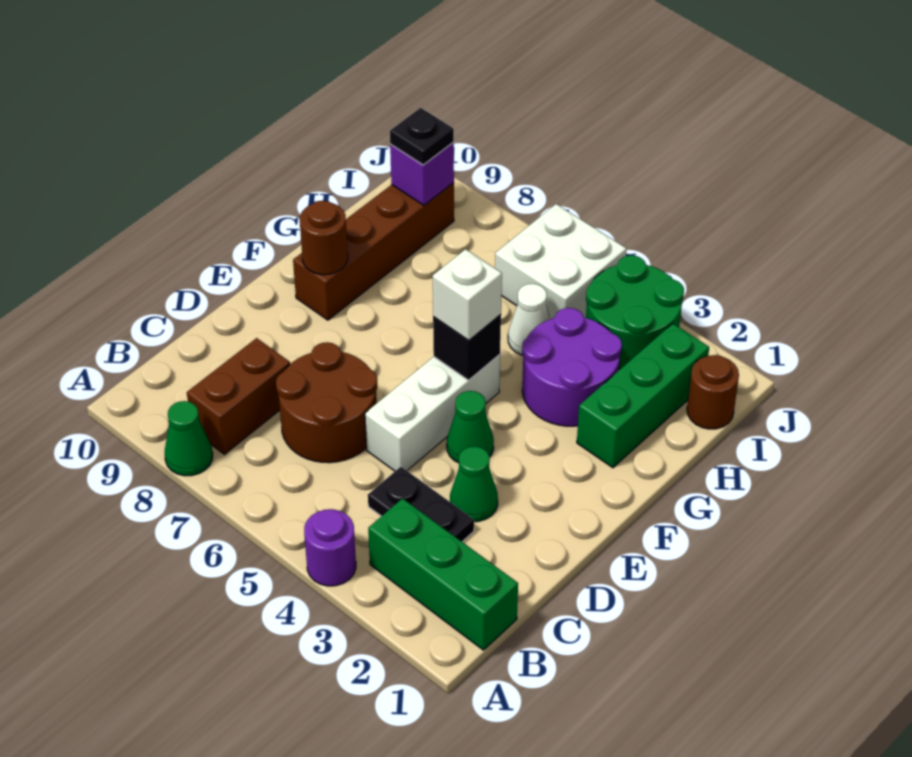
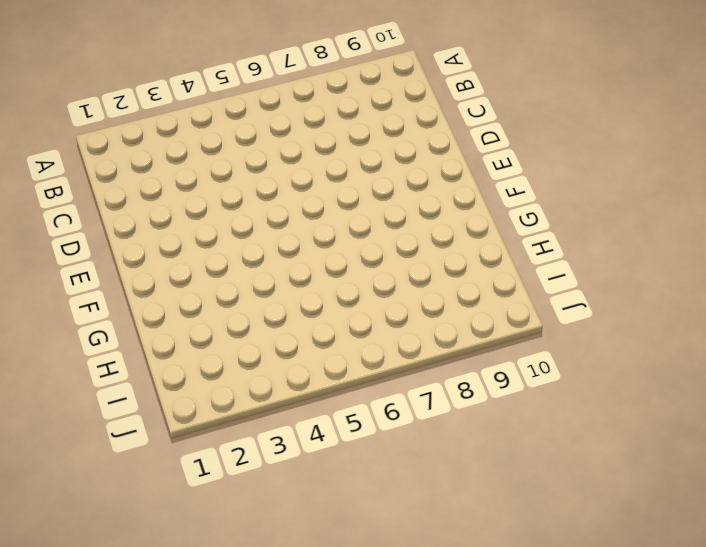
none -> purple 1x1 round brick [304,509,356,586]
none -> green 1x1 cone [165,401,213,476]
none -> green 1x3 brick [368,499,518,650]

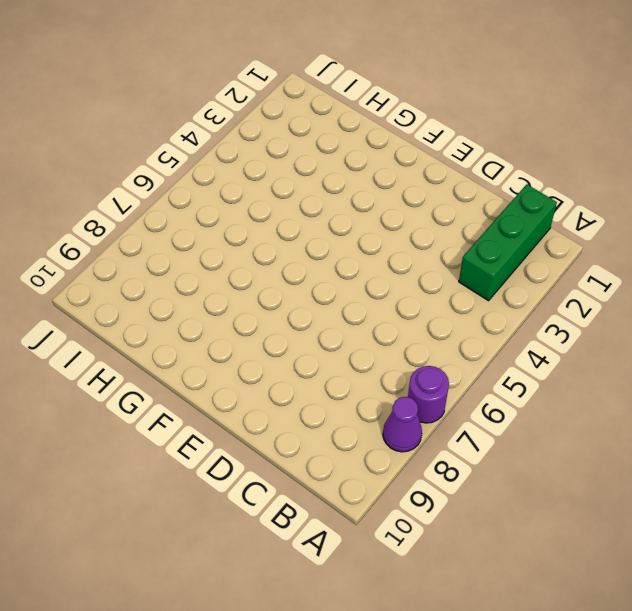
purple 1x1 round brick [408,366,449,423] -> purple 1x1 round brick moved to [304,509,356,586]
purple 1x1 cone [383,397,422,452] -> green 1x1 cone [165,401,213,476]
none -> brown 1x2 brick [187,338,290,454]
none -> black 1x2 plate [368,467,474,542]
none -> brown 2x2 round brick [276,342,377,463]

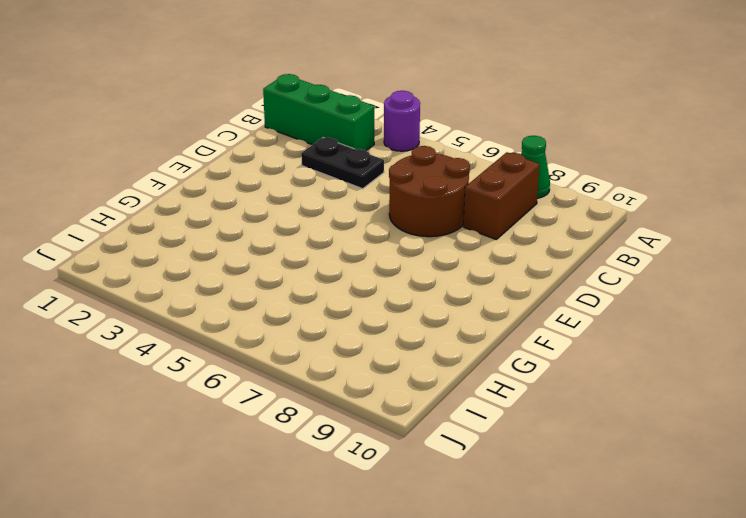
none -> green 1x1 cone [450,446,498,522]
none -> white 1x3 brick [365,355,500,471]
none -> green 1x1 cone [447,391,494,463]

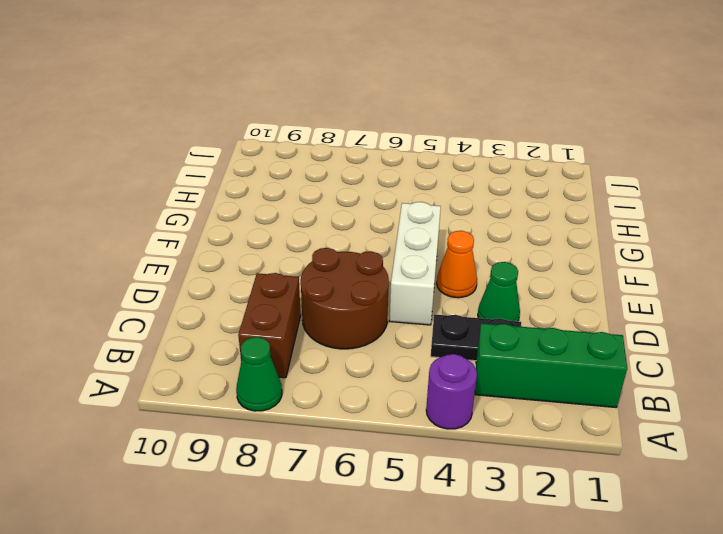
orange 1x1 cone [437,231,477,298] -> green 1x1 cone [447,391,494,463]
none -> brown 1x4 brick [293,183,454,320]
none -> green 1x3 brick [577,324,709,468]
none -> purple 2x2 round brick [522,308,622,426]

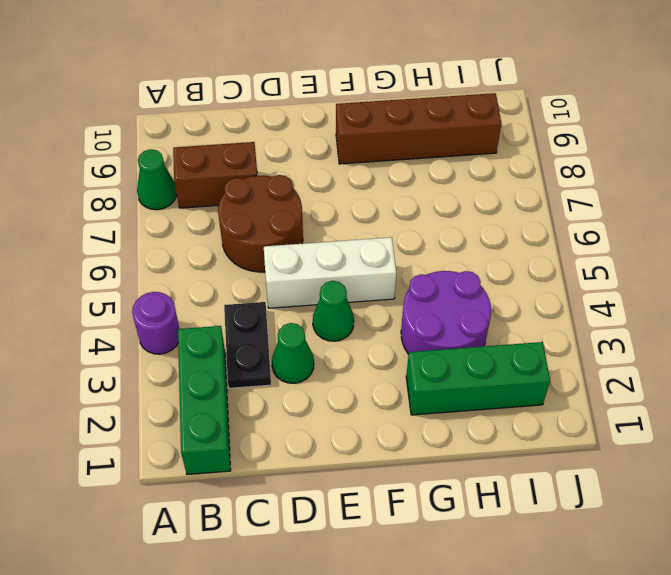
none -> white 1x1 cone [508,284,550,355]
none -> brown 1x1 round brick [687,355,739,429]
none -> green 2x2 round brick [586,255,684,370]

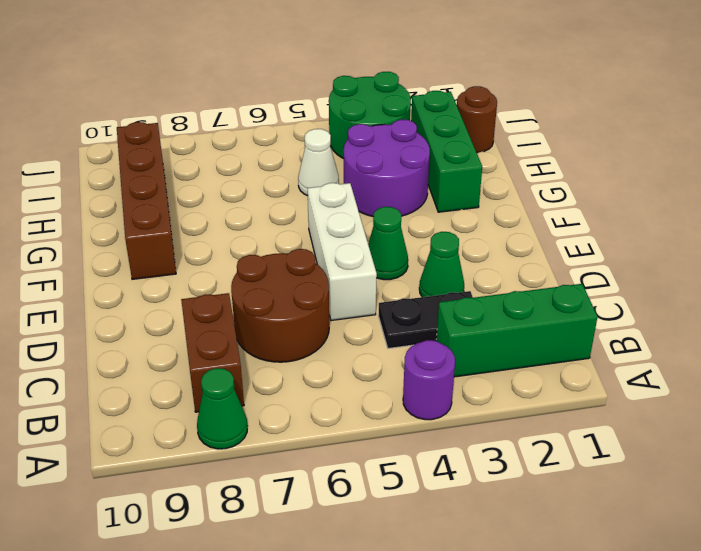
none -> white 2x2 brick [495,204,626,319]
none -> black 1x1 brick [433,315,501,380]
none -> brown 1x1 round brick [300,201,348,275]

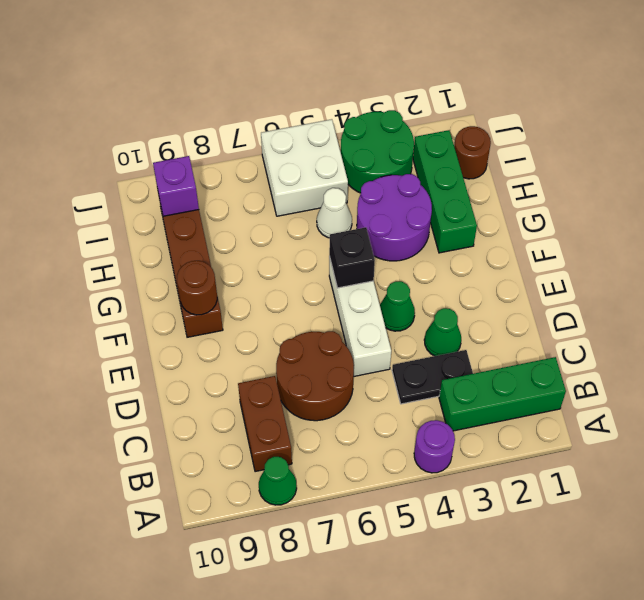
none -> white 1x1 brick [433,249,502,340]
none -> black 1x1 plate [390,108,454,165]

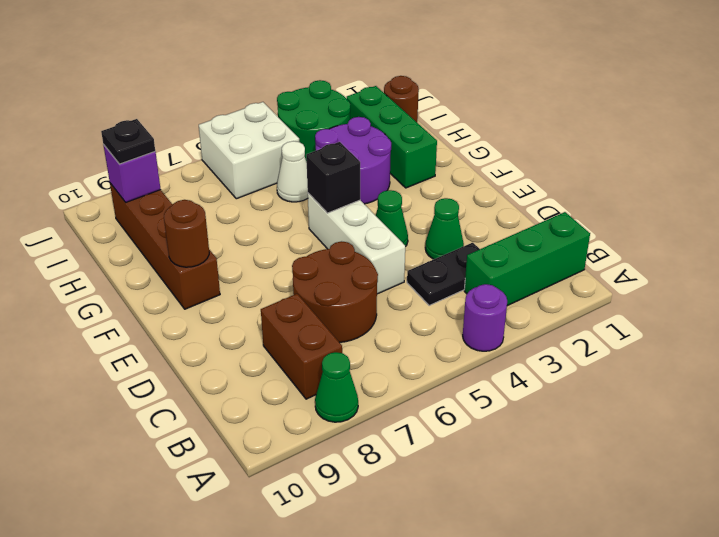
none -> white 1x1 brick [433,249,502,340]

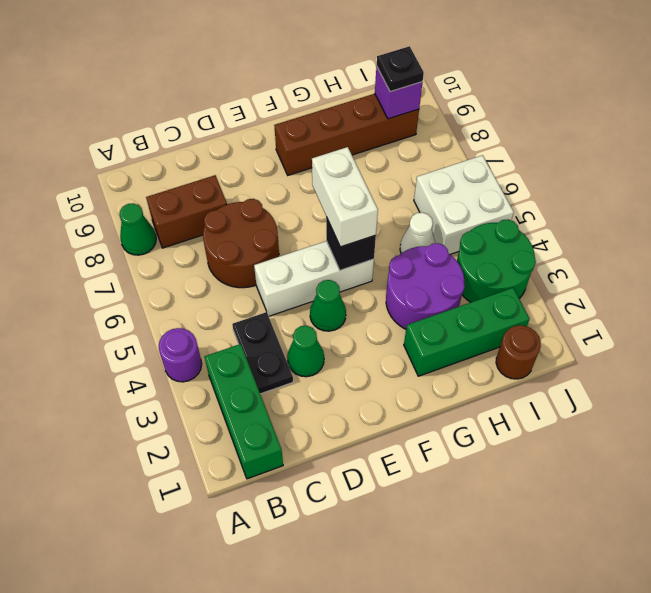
white 1x2 brick [312,147,378,247] -> white 1x1 brick [433,249,502,340]
none -> brown 1x1 round brick [300,201,348,275]

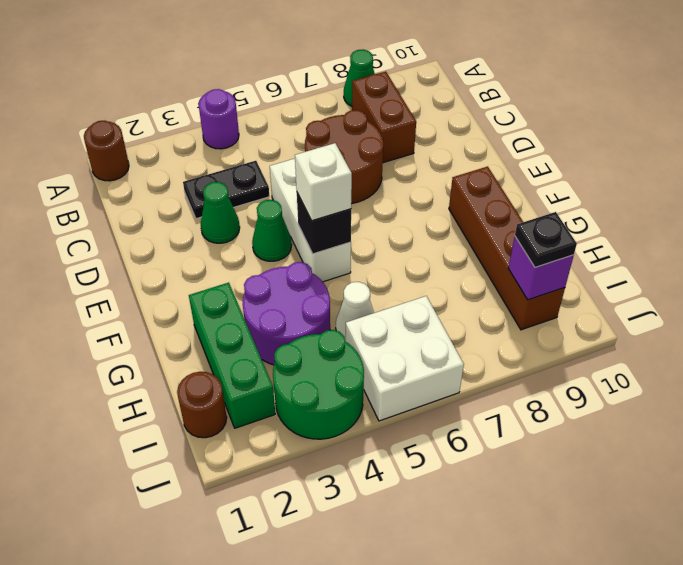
brown 1x1 round brick [84,121,129,181] -> brown 1x1 round brick moved to [300,201,348,275]
none -> green 1x3 brick [368,499,518,650]

